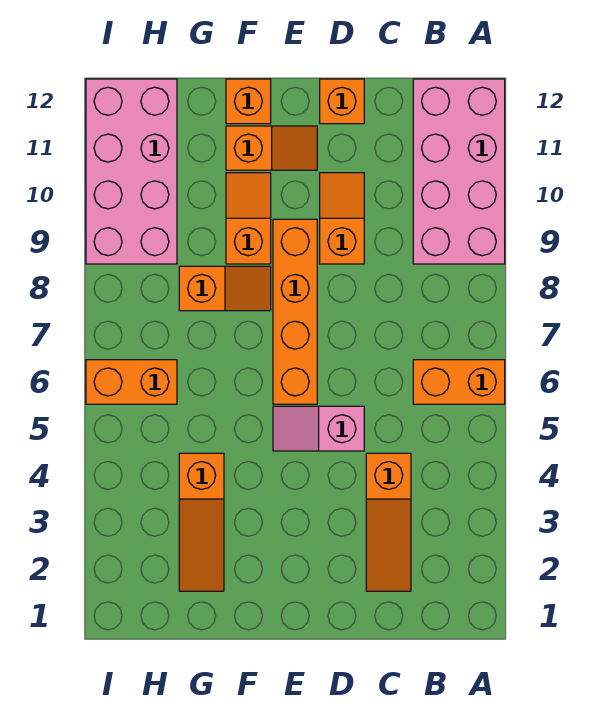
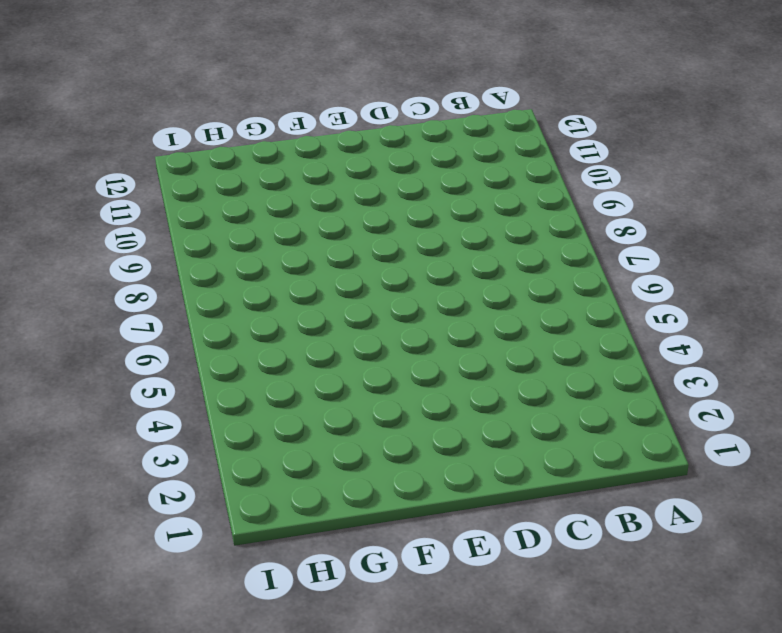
none -> orange 1x2 brick [413,360,505,404]
none -> pink 2x4 brick [413,79,505,264]
none -> orange 1x3 slope [366,453,411,591]

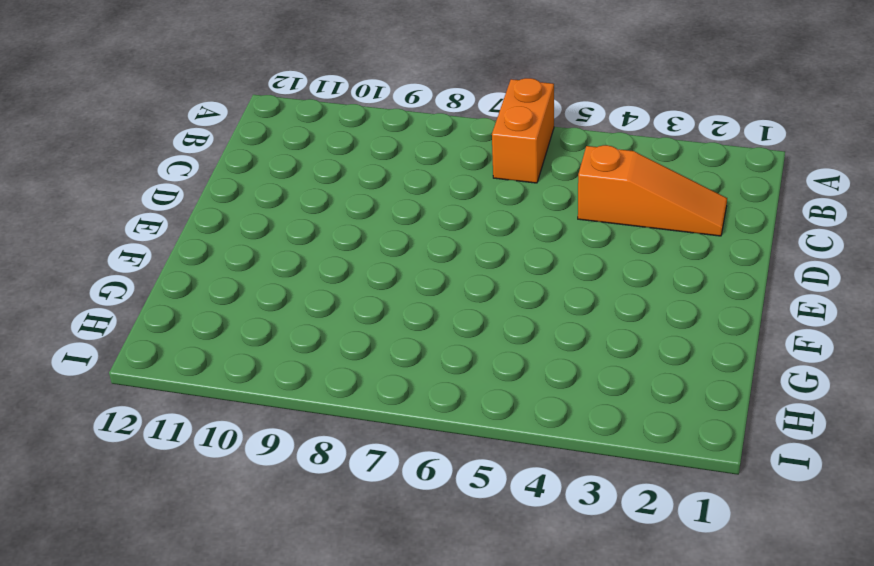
none -> pink 2x4 brick [413,79,505,264]
none -> pink 1x2 slope [273,406,364,451]
none -> orange 1x2 slope [320,173,364,264]

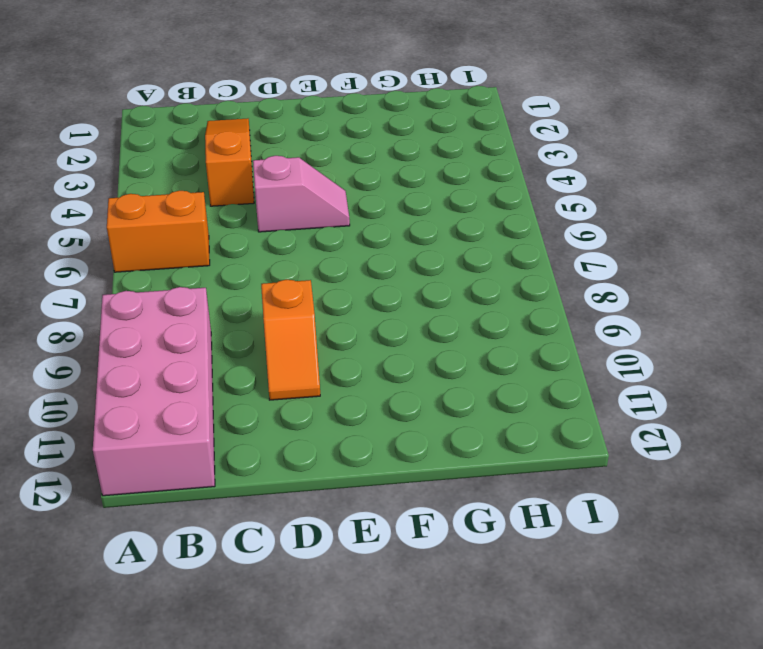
none -> orange 1x1 brick [320,79,364,124]
none -> orange 1x4 brick [273,219,317,404]
none -> orange 1x2 slope [226,126,317,170]

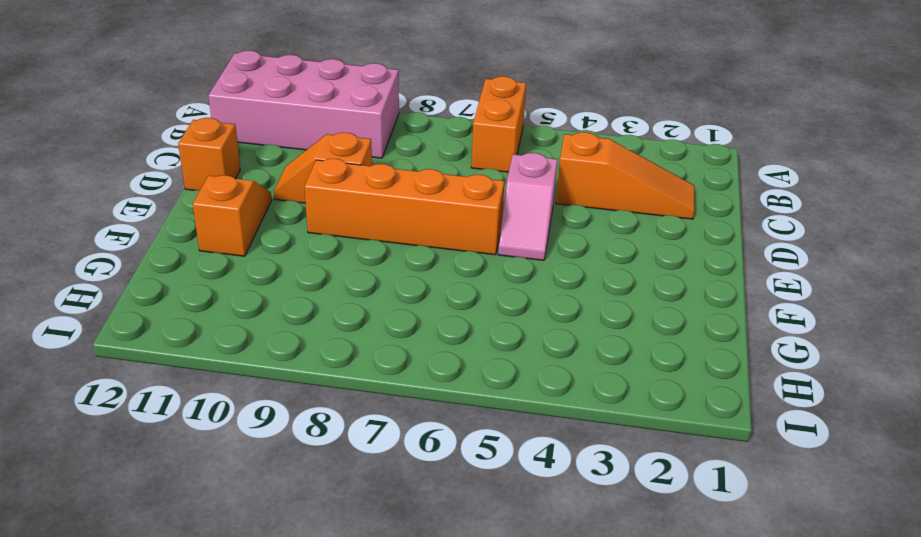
none -> orange 1x2 slope [179,266,271,311]
none -> orange 1x2 slope [226,173,271,264]
none -> orange 1x1 brick [226,79,271,124]

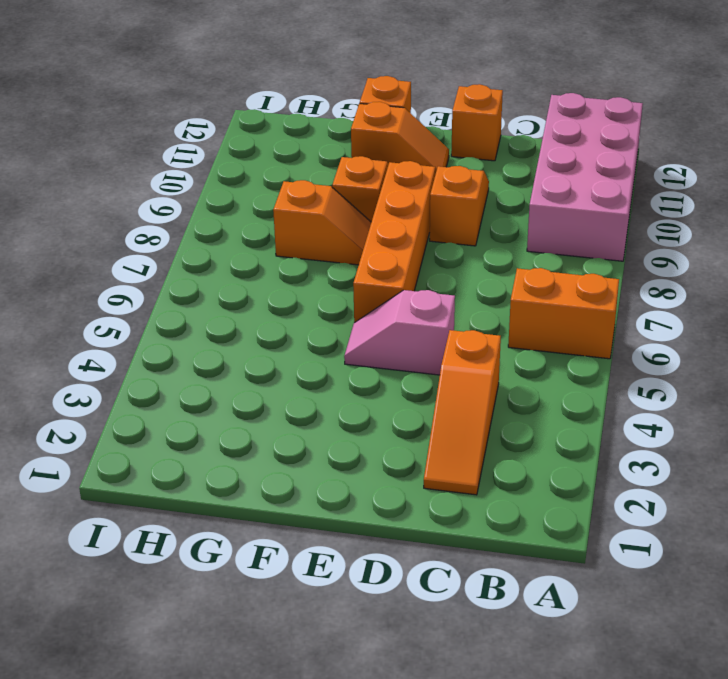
none -> orange 1x3 slope [179,453,224,591]
none -> orange 1x2 brick [86,360,177,404]
none -> pink 2x4 brick [86,79,177,264]

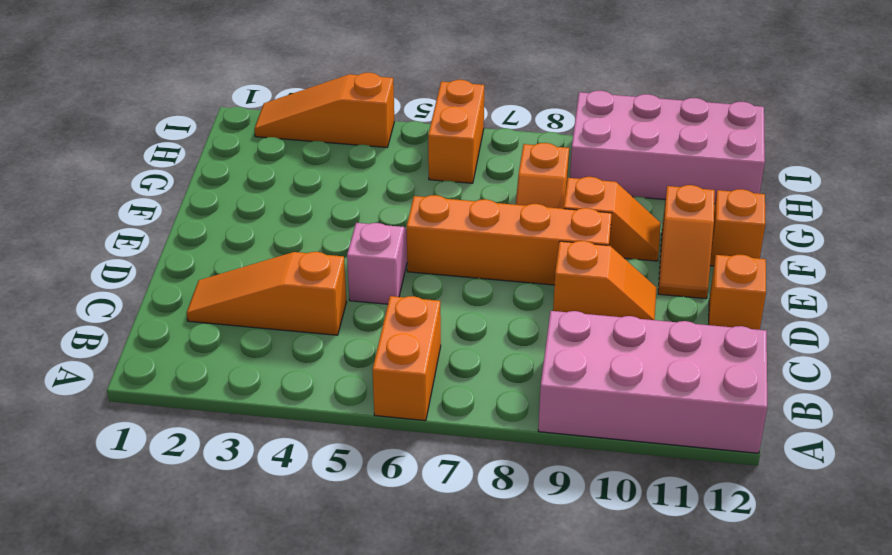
orange 1x3 slope [255,73,394,147] -> orange 1x3 slope moved to [179,453,224,591]

